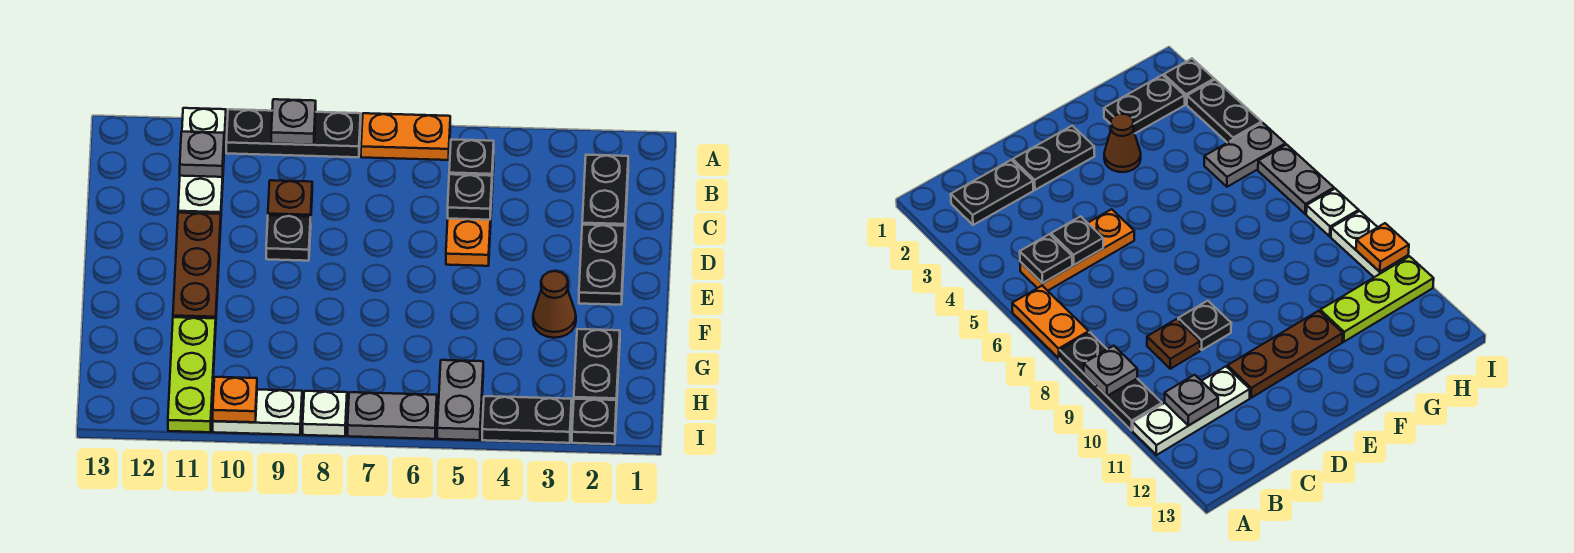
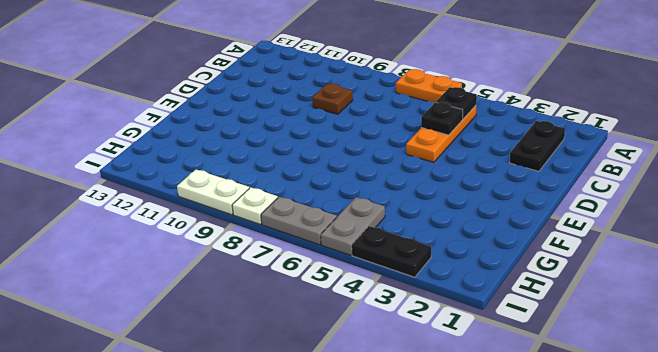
none -> black 1x3 plate [226,109,361,157]
none -> white 1x3 plate [178,108,226,214]
none -> black 1x2 plate [579,225,625,305]

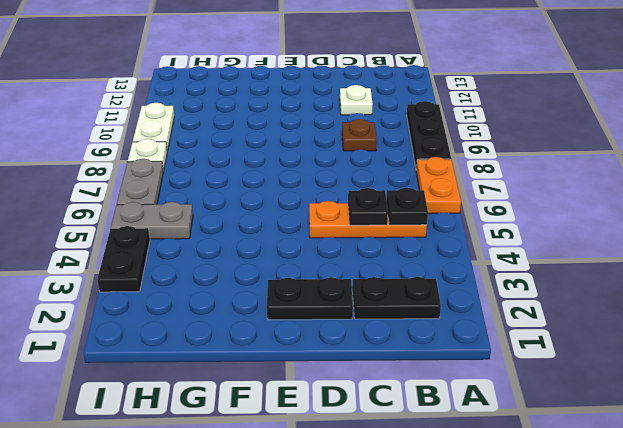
white 1x1 plate [340,85,373,115] -> white 1x3 plate [178,108,226,214]
none -> black 1x1 plate [266,215,311,261]
none -> brown 1x3 plate [173,213,221,318]
none -> brown 1x1 cone [533,271,576,338]

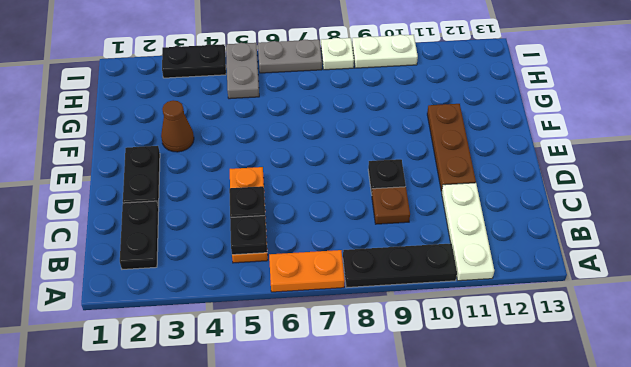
none -> black 1x2 plate [574,329,620,409]
none -> lime 1x3 plate [168,317,216,432]
none -> black 1x1 plate [572,399,616,444]

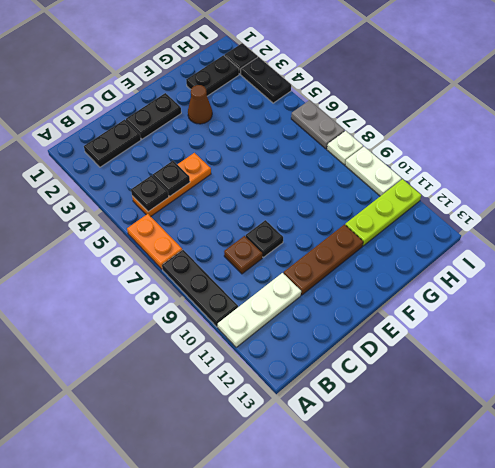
none -> grey 1x2 plate [437,360,483,440]
none -> grey 1x1 plate [271,99,316,145]
none -> grey 1x1 plate [180,132,224,177]

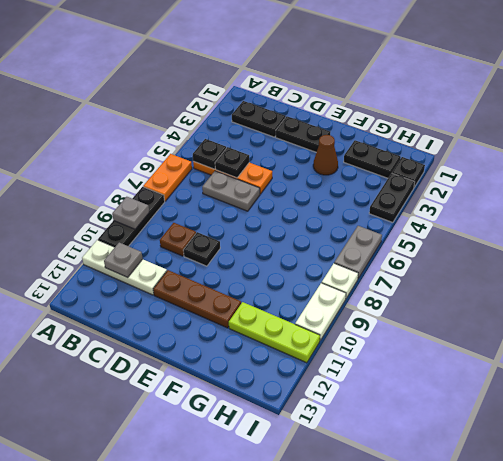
grey 1x2 plate [202,171,260,211] -> grey 1x2 plate moved to [437,360,483,440]
none -> orange 1x1 plate [213,377,257,422]

